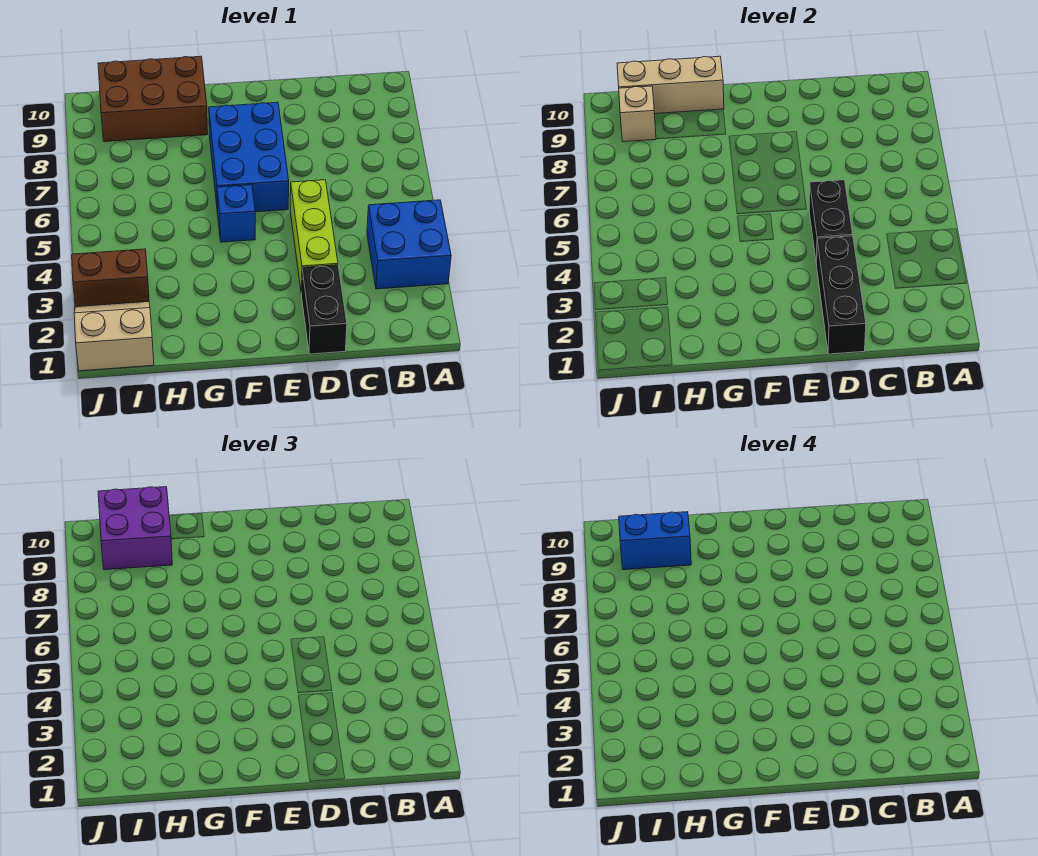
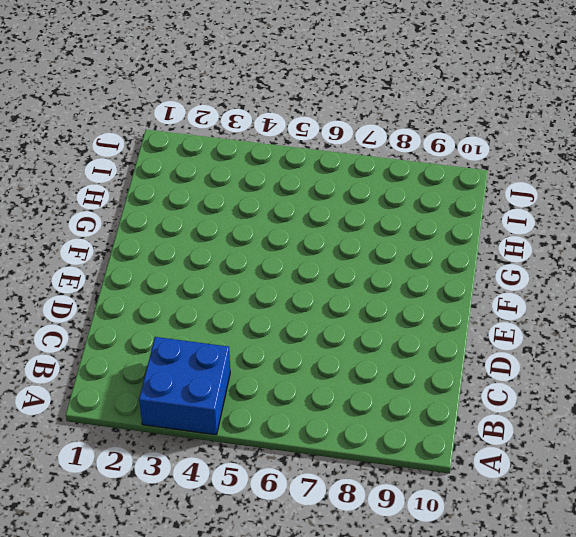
none -> black 1x2 brick [301,265,347,354]
none -> lime 1x3 brick [290,180,338,294]
none -> blue 2x3 brick [209,102,289,213]

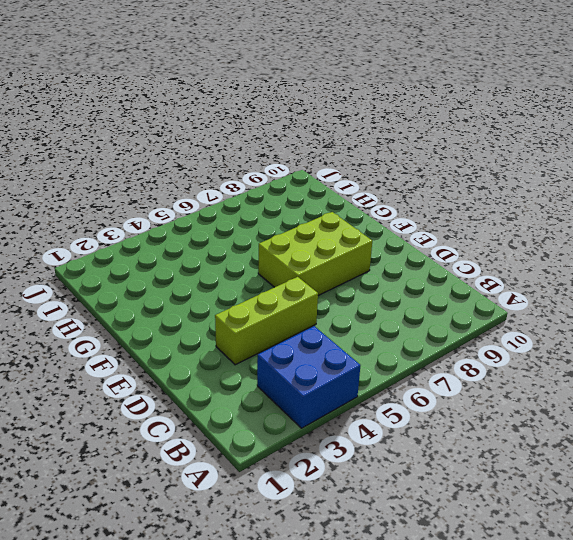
lime 2x3 brick [258,212,372,296] -> blue 2x3 brick [209,102,289,213]
none -> black 1x2 brick [301,265,347,354]
none -> blue 1x1 brick [217,185,255,242]
none -> brown 2x3 brick [98,56,208,142]

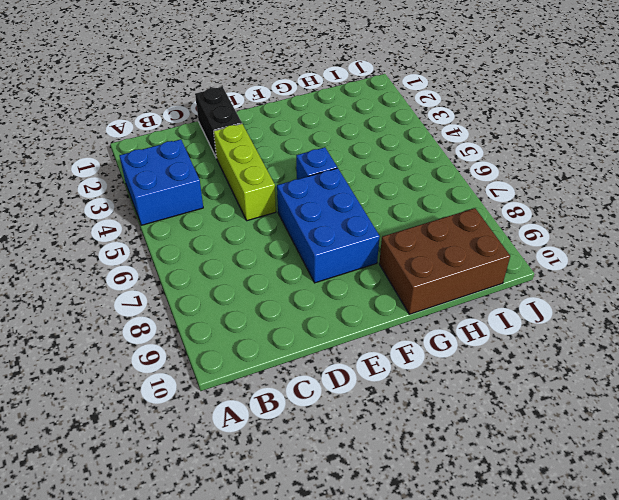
none -> tan 2x2 slope [74,301,154,371]
none -> brown 1x2 brick [72,249,149,307]
none -> black 1x3 brick [817,236,866,354]

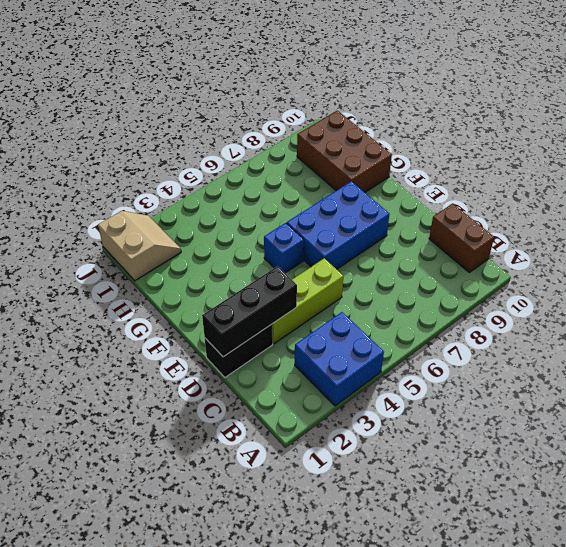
brown 1x2 brick [429,203,494,272] -> brown 1x2 brick moved to [72,249,149,307]
none -> black 1x2 brick [809,180,853,265]
none -> tan 1x3 brick [617,56,724,114]
none -> tan 1x1 brick [619,86,656,142]

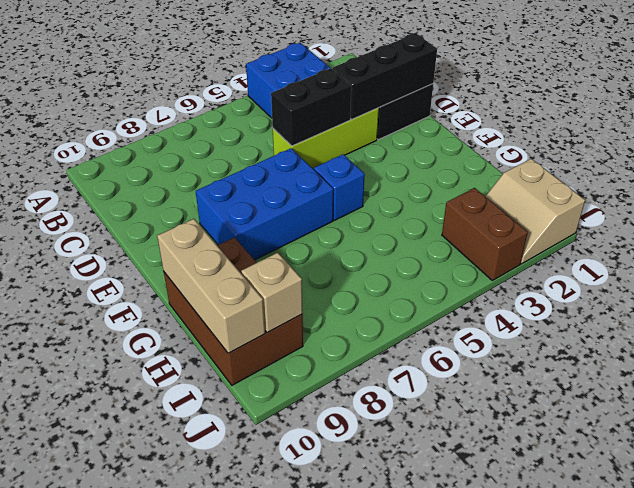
none -> purple 2x2 brick [98,487,172,570]
none -> blue 1x2 brick [619,512,691,570]

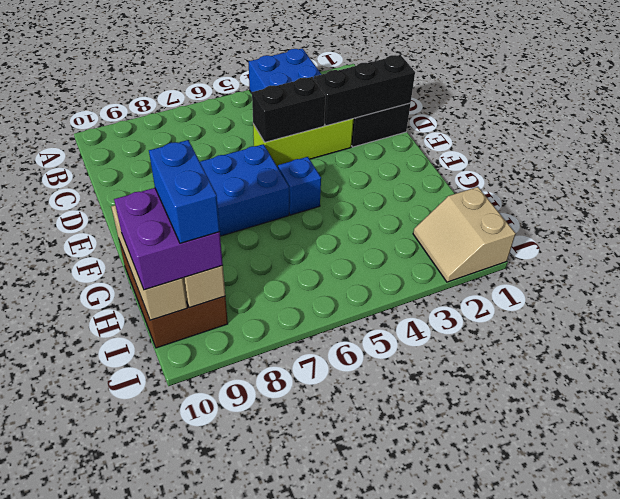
none -> brown 1x2 brick [72,249,149,307]

